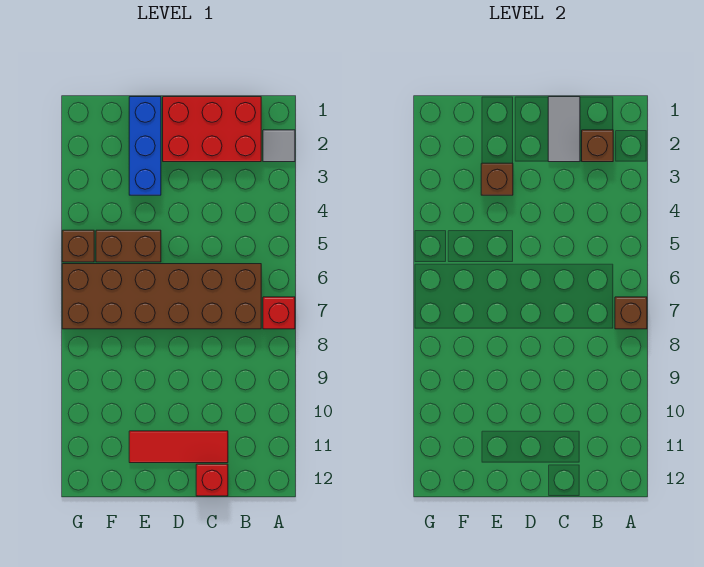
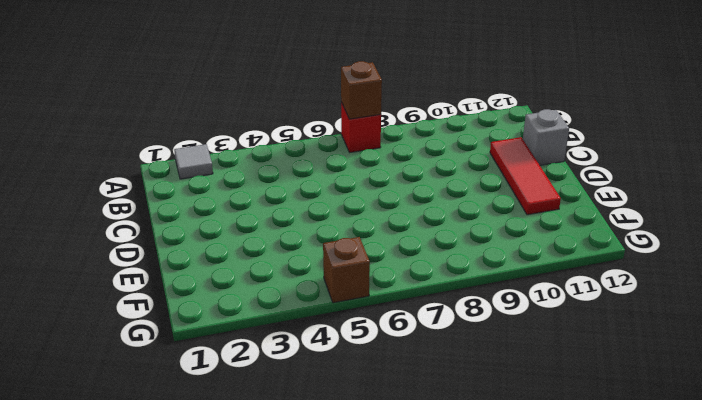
grey 1x1 brick [523,109,569,165] -> red 1x1 brick [196,464,228,496]
none -> red 2x3 brick [163,97,261,162]
none -> brown 2x6 brick [62,264,261,329]
none -> blue 1x3 brick [129,97,161,195]

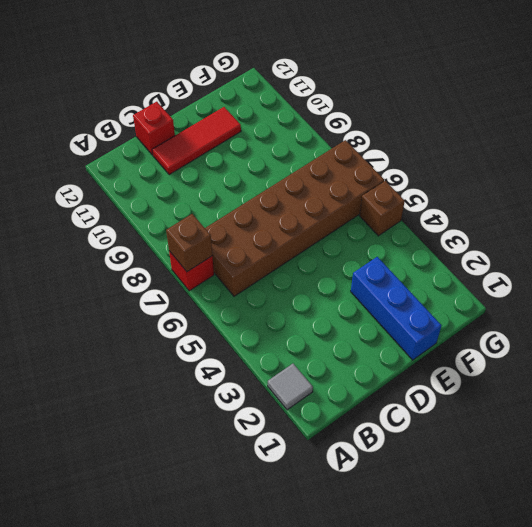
none -> red 2x3 brick [163,97,261,162]
none -> brown 1x2 brick [96,230,161,262]
none -> brown 1x1 brick [582,130,613,162]

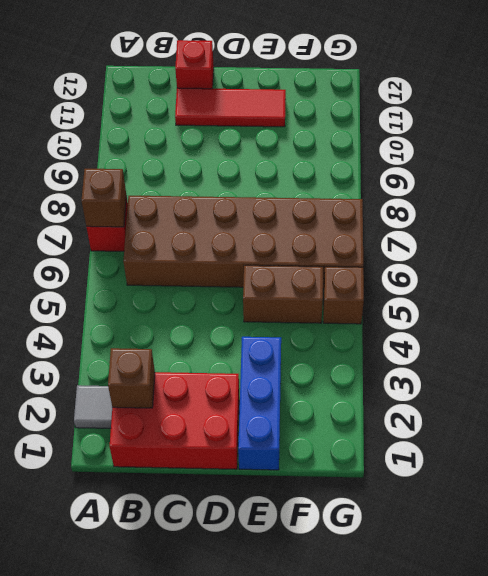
none -> grey 1x2 tile [548,97,580,162]
none -> brown 1x1 brick [481,163,513,195]

